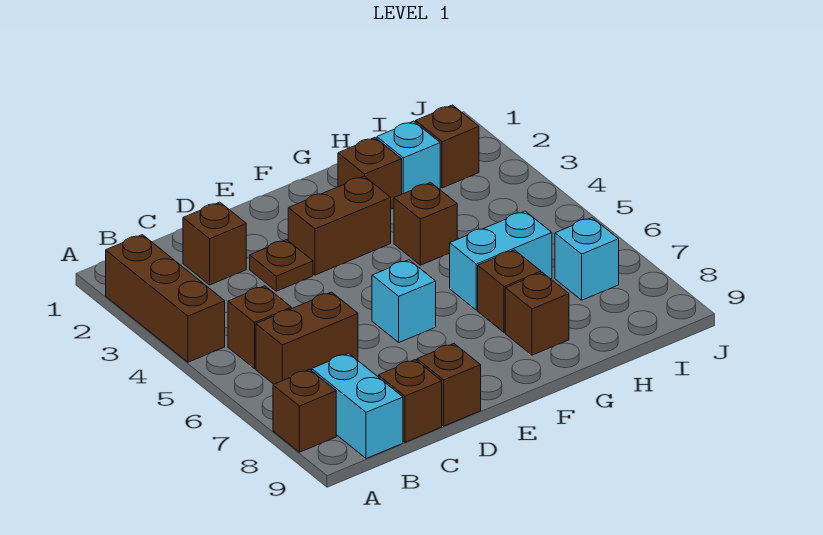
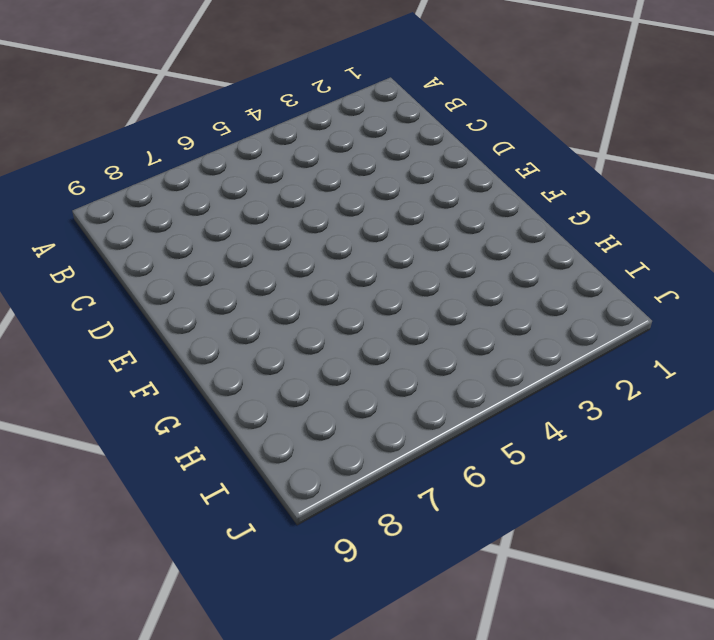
none -> brown 1x3 brick [106,235,225,362]
none -> brown 1x1 brick [273,370,336,452]
none -> brown 1x1 brick [228,286,291,368]

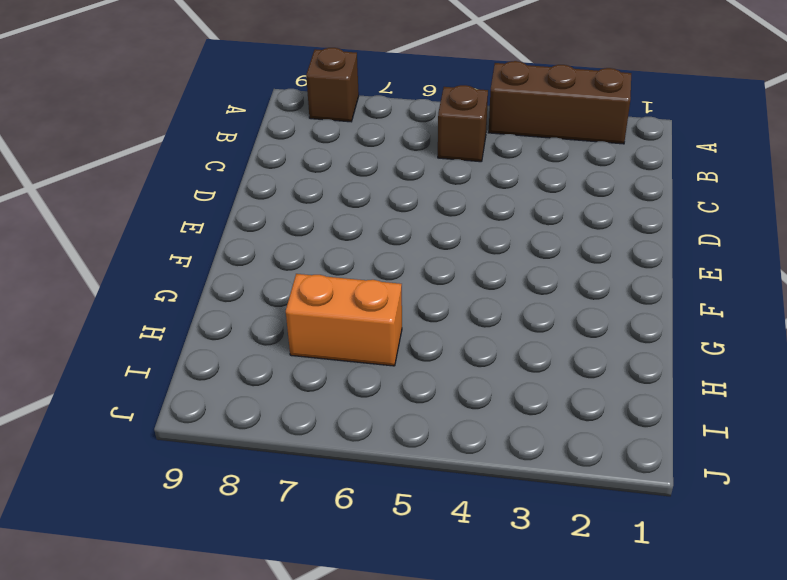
orange 1x2 brick [286,274,402,366] -> cyan 1x2 brick [450,211,552,310]
none -> brown 1x2 brick [256,292,358,384]
none -> cyan 1x2 brick [312,353,403,459]
none -> brown 1x1 brick [183,202,246,285]

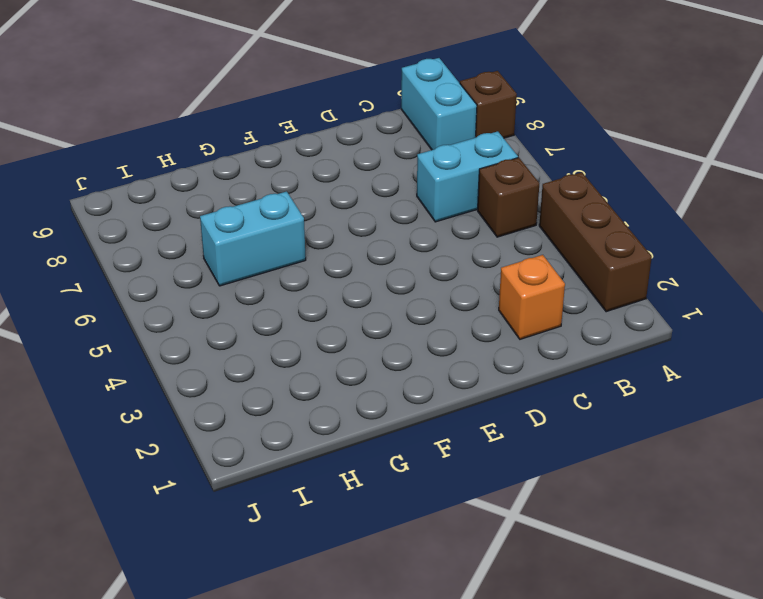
cyan 1x2 brick [417,131,518,222] -> brown 1x2 brick [256,292,358,384]
orange 1x1 brick [499,255,565,339] -> brown 1x1 brick [183,202,246,285]
none -> brown 1x1 brick [378,360,442,442]
none -> brown 1x1 plate [250,240,313,291]
none -> brown 1x1 brick [417,344,481,426]

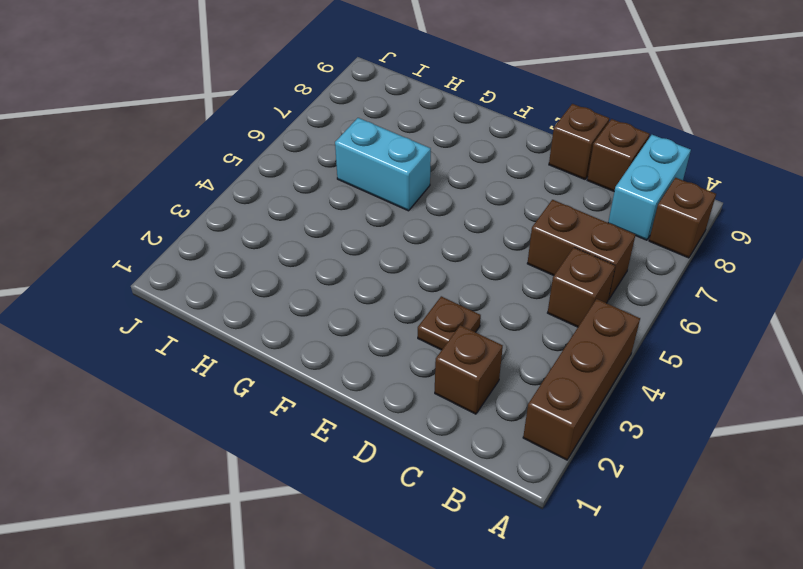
none -> brown 1x2 brick [288,176,391,275]
none -> cyan 1x1 brick [372,260,436,342]
none -> brown 1x1 brick [338,138,402,209]

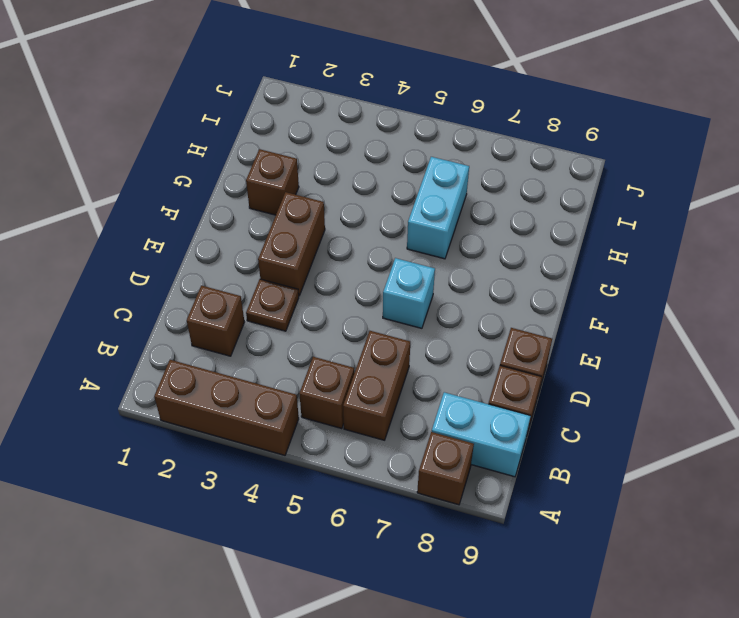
none -> brown 1x1 brick [394,182,457,265]
none -> brown 1x1 brick [478,250,541,333]
none -> brown 1x1 brick [505,272,569,355]

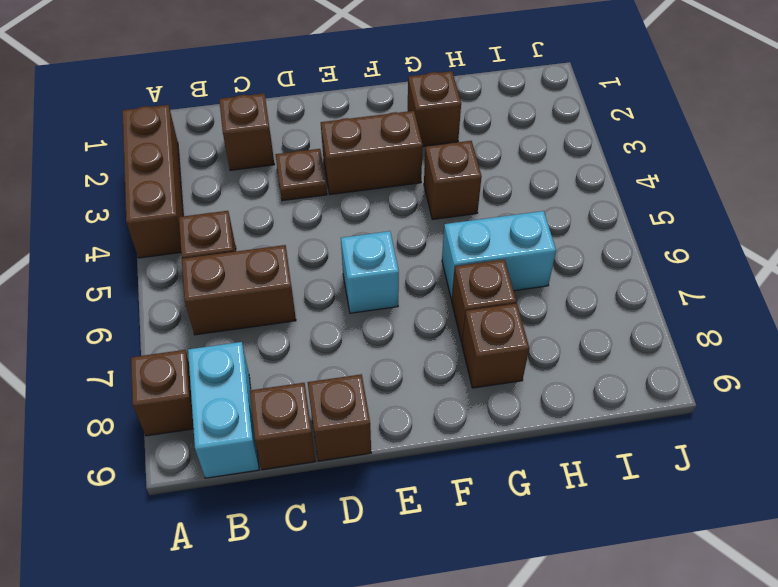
none -> cyan 1x1 brick [377,121,440,194]
none -> brown 1x1 brick [416,105,479,188]
none -> cyan 1x1 brick [555,218,619,300]

